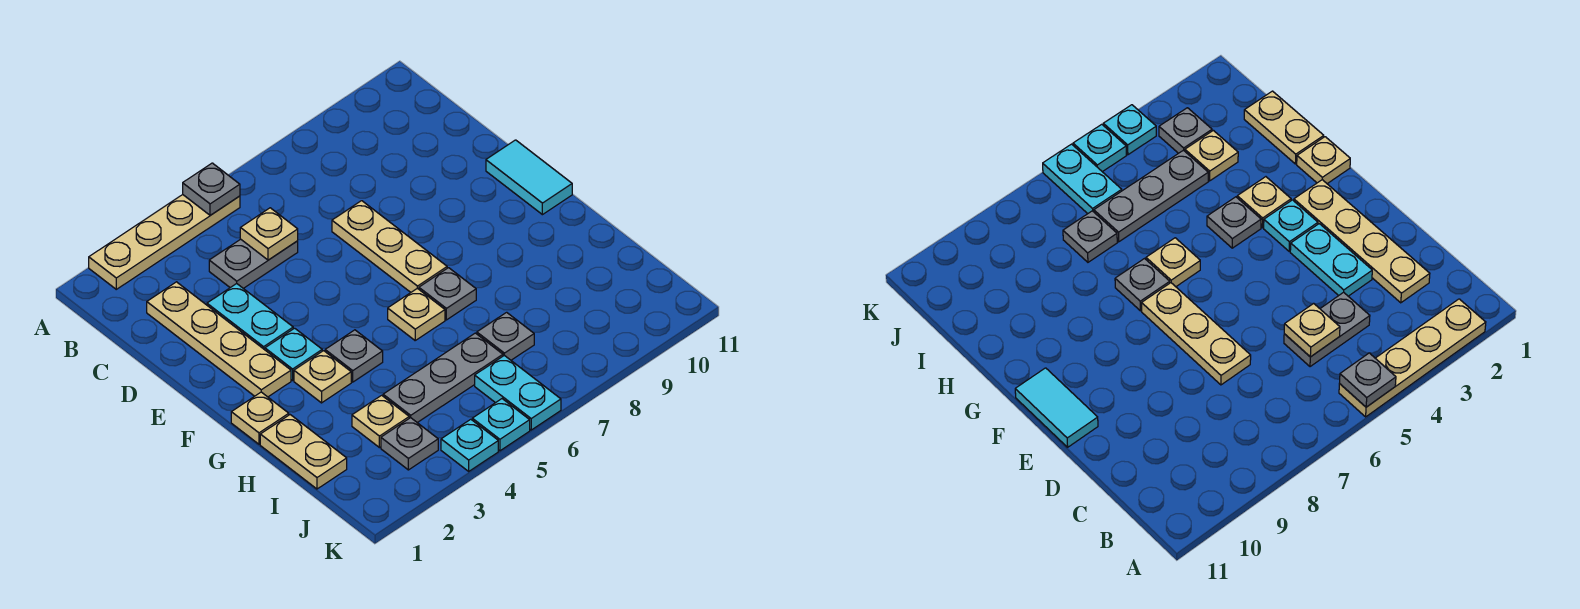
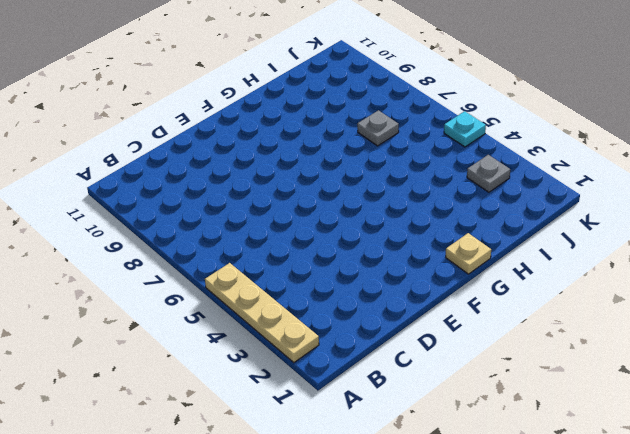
none -> tan 1x4 plate [147,282,291,397]
none -> grey 1x2 plate [209,239,298,288]
none -> cyan 1x2 plate [207,284,293,350]

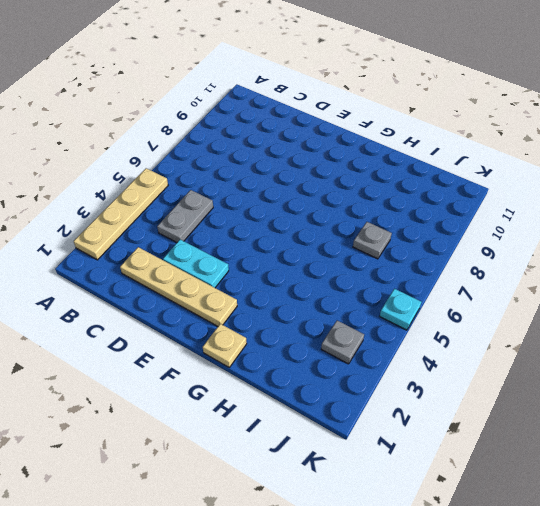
none -> tan 1x3 plate [332,201,447,292]
none -> cyan 1x2 tile [486,140,572,215]
none -> cyan 1x1 plate [265,328,322,380]

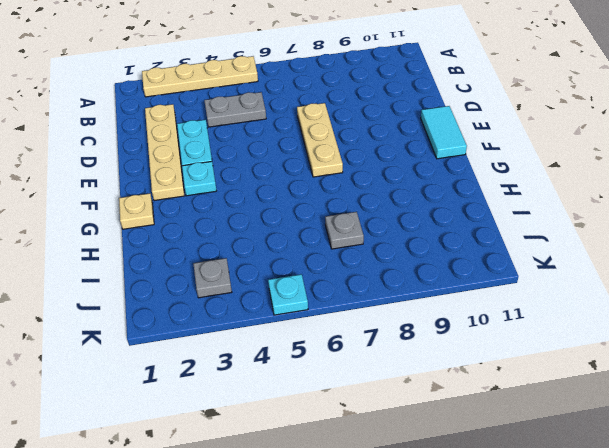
none -> tan 1x1 plate [294,351,351,403]
none -> grey 1x1 plate [325,330,383,382]
none -> tan 1x1 plate [388,288,445,340]

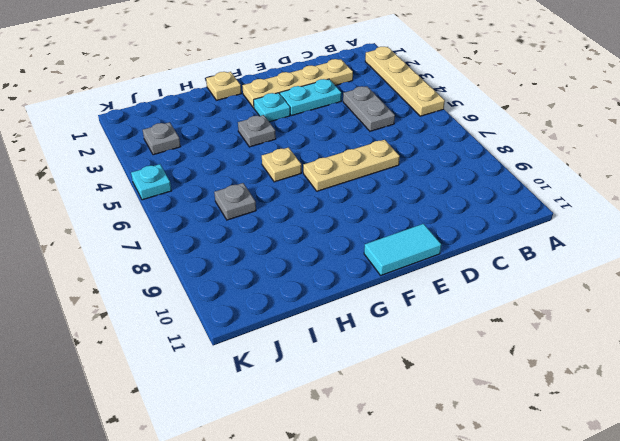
none -> tan 1x1 plate [294,351,351,403]
none -> grey 1x1 plate [419,268,476,320]
none -> tan 1x2 plate [260,415,347,489]

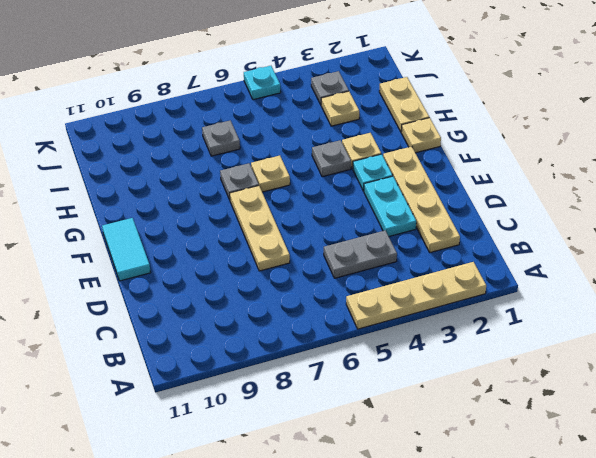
none -> grey 1x3 plate [383,333,503,423]
none -> cyan 1x2 plate [475,355,561,430]
none -> cyan 1x1 plate [441,419,498,471]

